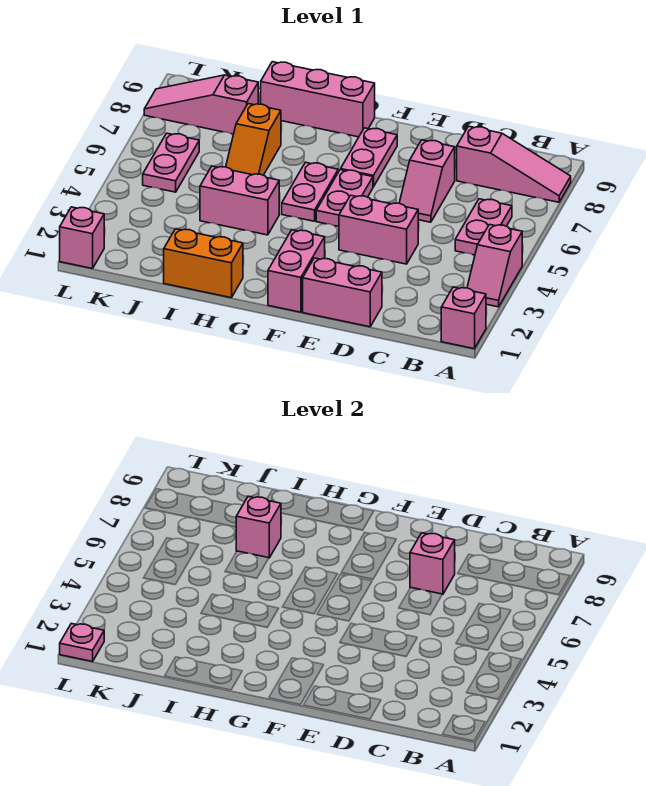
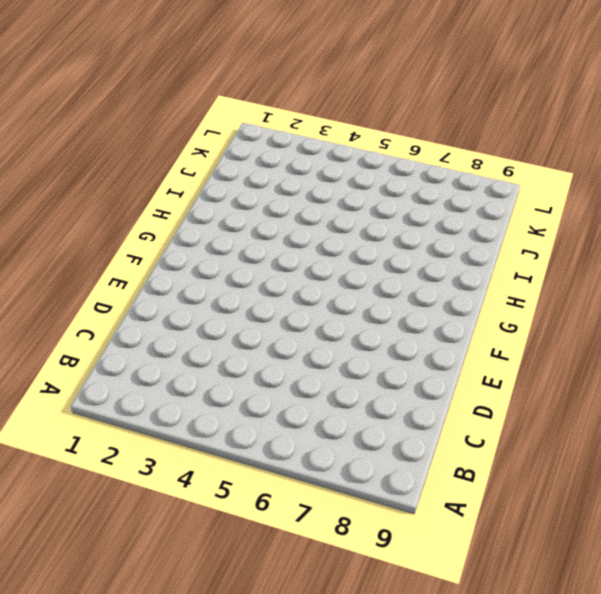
none -> pink 1x1 brick [441,287,486,349]
none -> pink 1x2 slope [467,225,522,307]
none -> pink 1x3 slope [457,126,571,202]

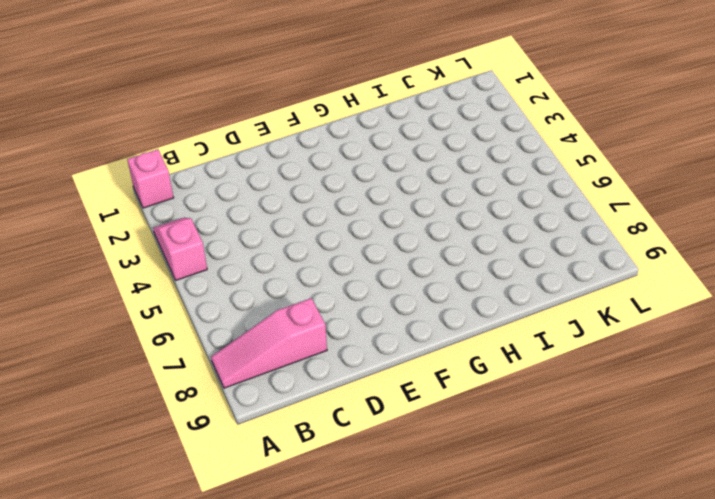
none -> pink 1x2 plate [455,199,512,255]
none -> pink 1x2 brick [303,258,382,327]
none -> pink 1x2 brick [339,195,418,264]

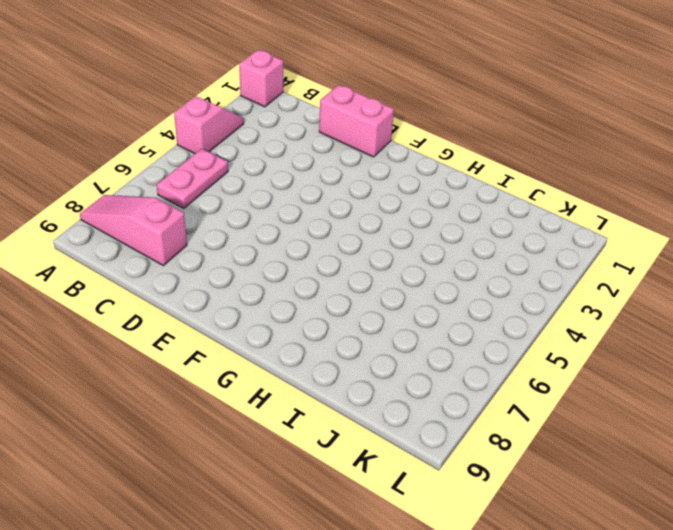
none -> pink 1x2 brick [339,195,418,264]
none -> pink 1x2 slope [399,140,455,222]
none -> pink 1x2 brick [268,230,325,312]

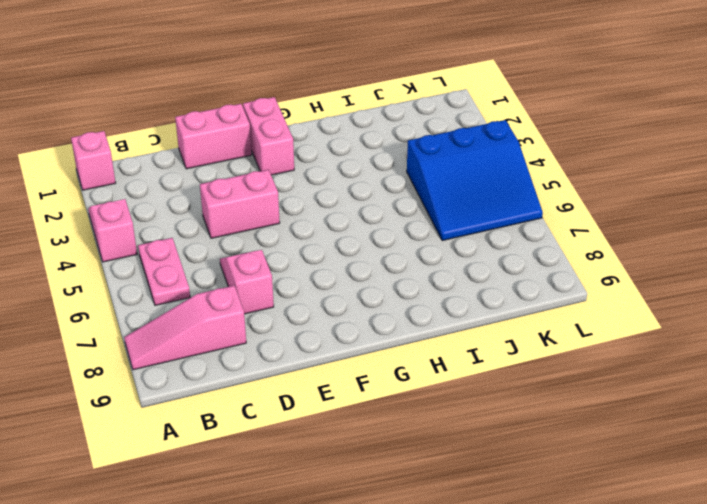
blue 3x3 slope [407,120,543,241] -> pink 1x2 plate [143,133,199,192]
none -> pink 1x2 plate [316,170,373,226]
none -> pink 1x2 plate [341,128,397,187]
none -> pink 1x2 plate [282,162,338,221]

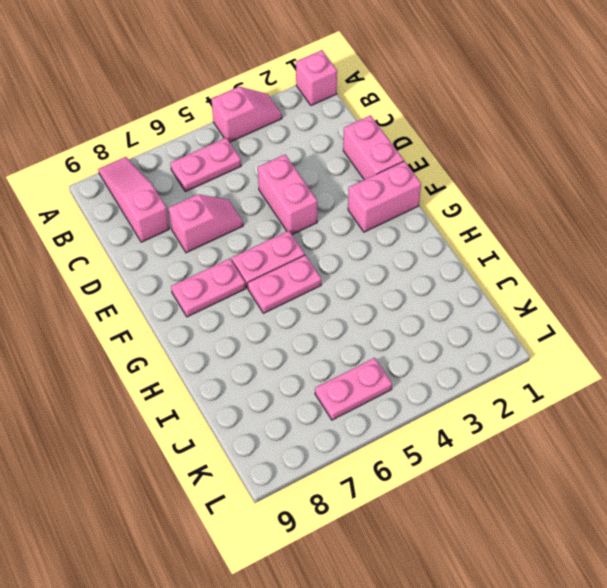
none -> pink 1x3 brick [261,62,375,137]
none -> orange 1x2 brick [164,229,243,298]
none -> pink 1x2 brick [200,166,279,235]

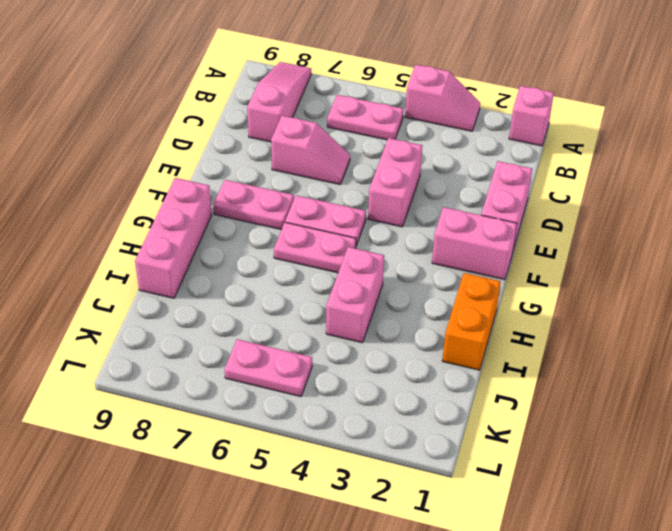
none -> orange 1x2 slope [226,104,281,175]
none -> pink 1x3 slope [144,75,258,134]
none -> pink 1x1 brick [60,207,104,269]

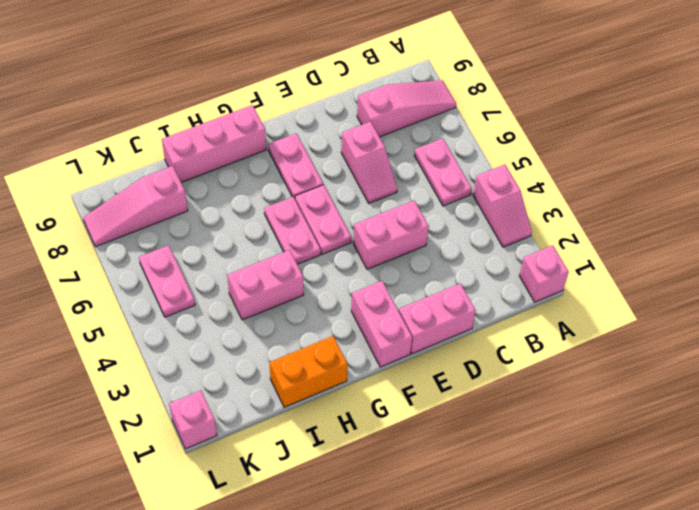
none -> orange 1x2 slope [226,104,281,175]
none -> pink 1x1 brick [410,533,455,594]
none -> pink 1x1 brick [236,496,281,558]

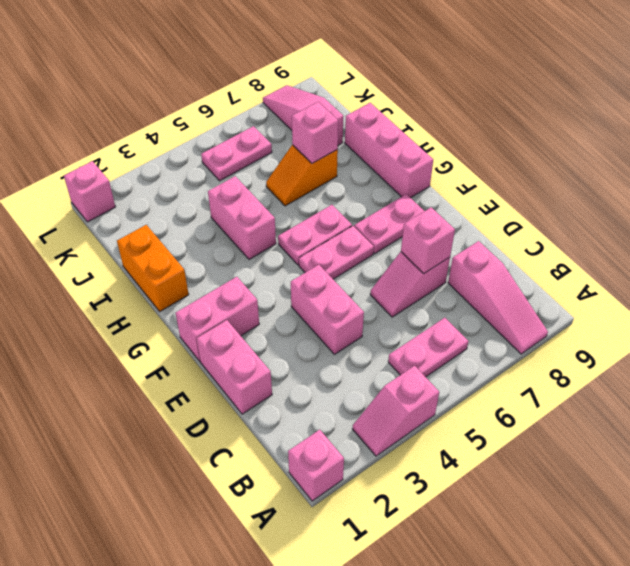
none -> pink 1x1 plate [60,623,104,662]

